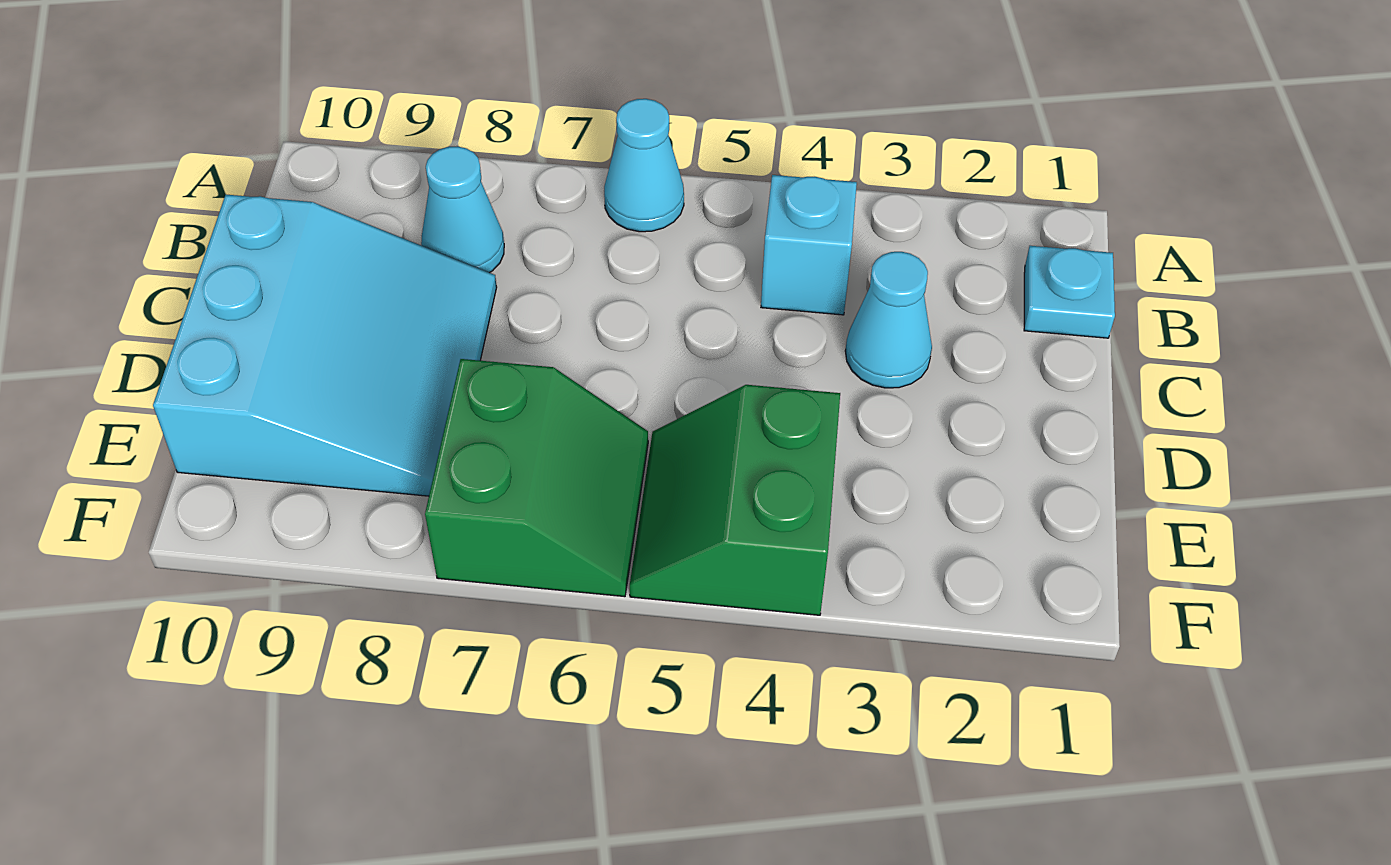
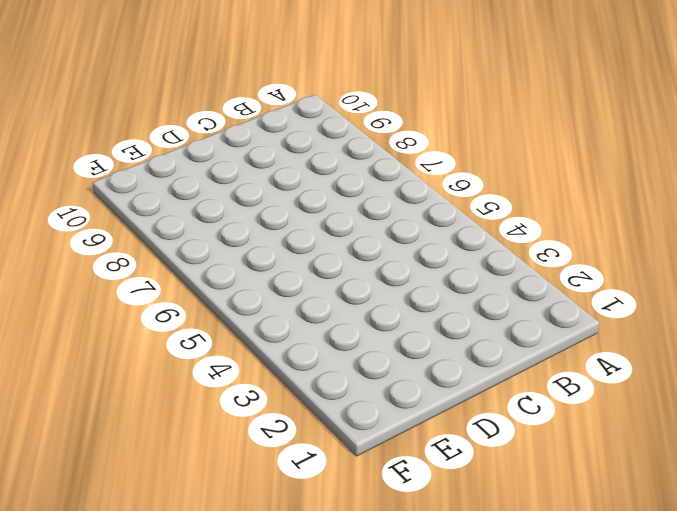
none -> cyan 1x1 cone [604,99,684,232]
none -> cyan 1x1 plate [1024,246,1115,338]

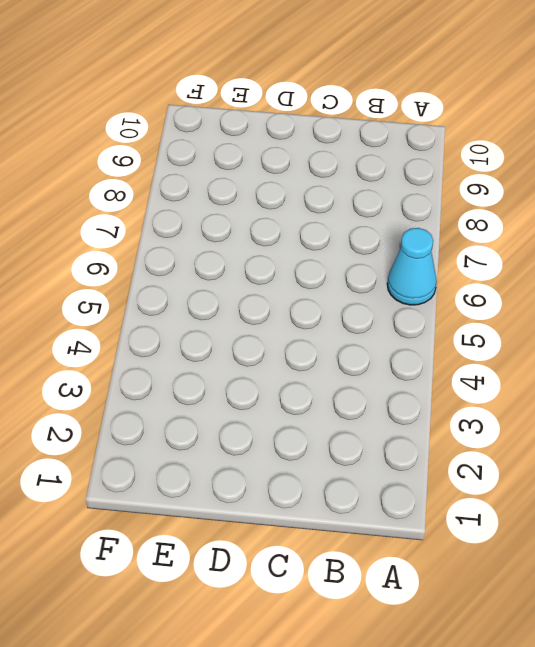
none -> cyan 1x1 plate [1024,246,1115,338]
none -> cyan 1x1 brick [761,175,857,315]

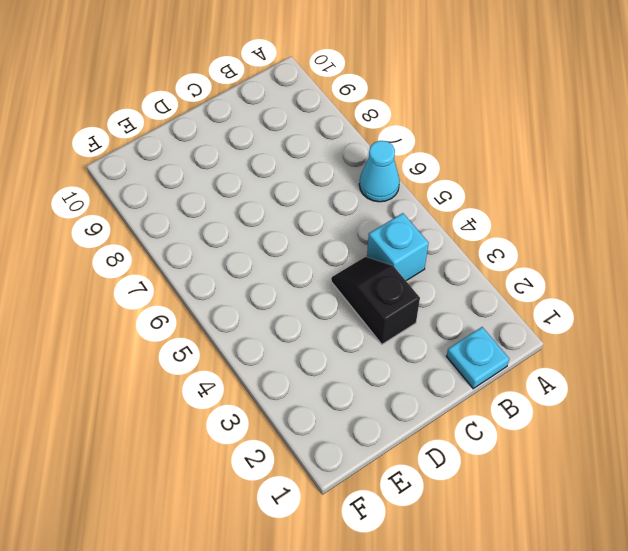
black 1x2 slope [331,257,420,344] -> cyan 1x1 cone [845,252,932,388]
none -> cyan 1x1 cone [421,146,504,273]
none -> cyan 3x3 slope [153,195,497,496]

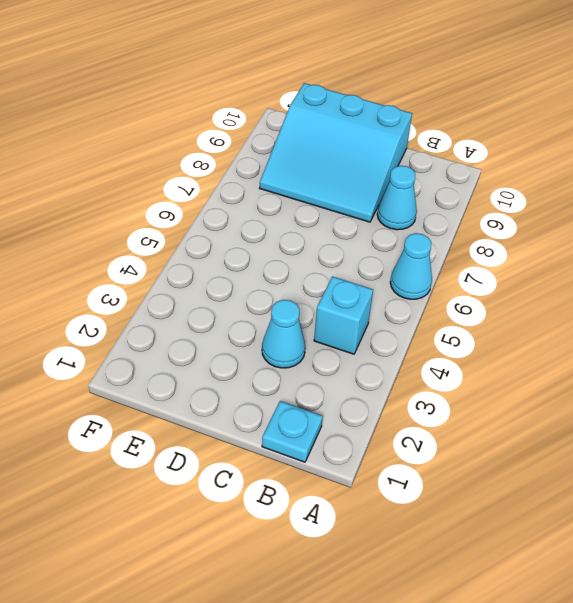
none -> green 2x2 slope [630,385,840,615]
none -> green 2x2 slope [425,359,648,597]

